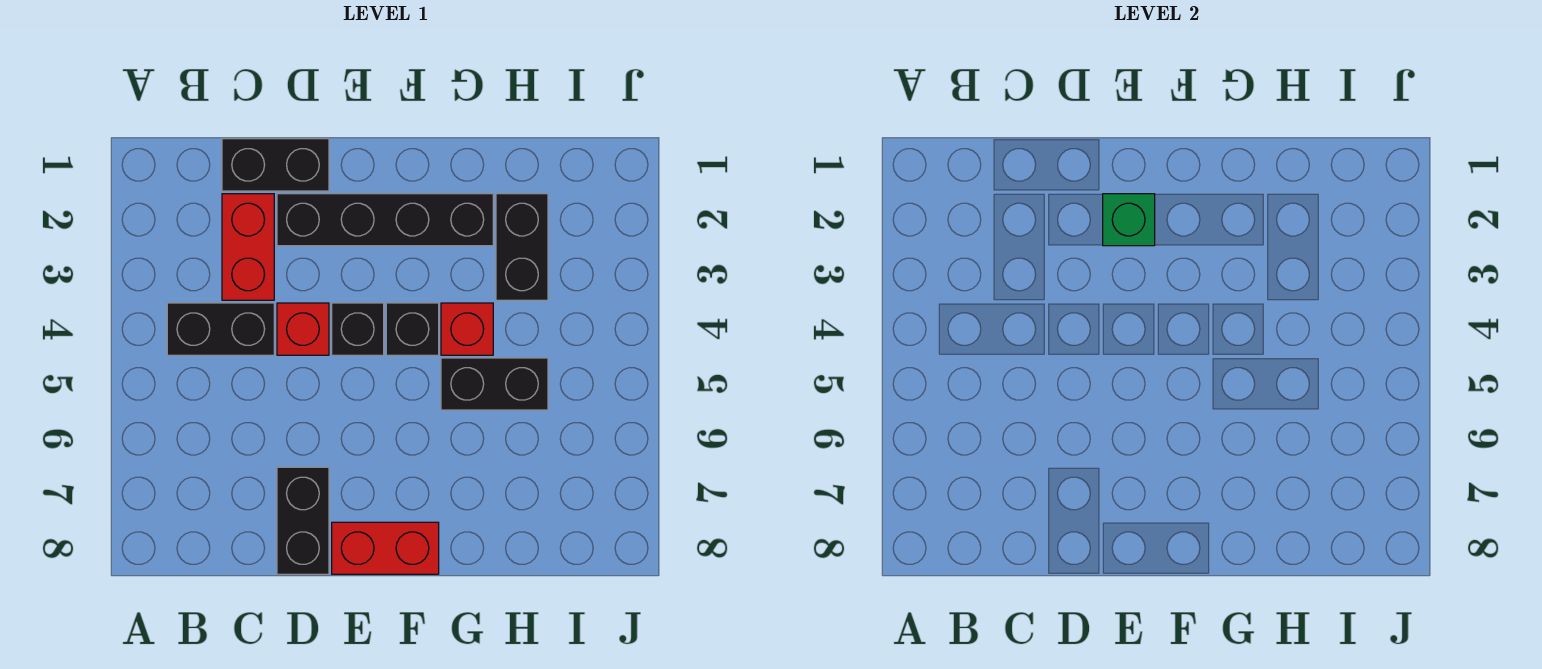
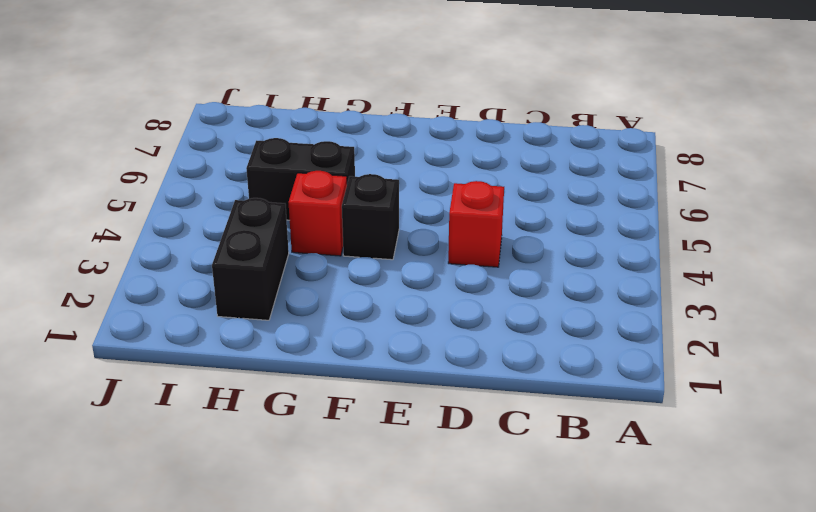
none -> black 1x2 brick [167,303,274,355]
none -> black 1x2 brick [222,139,329,191]
none -> red 1x2 brick [222,194,274,300]

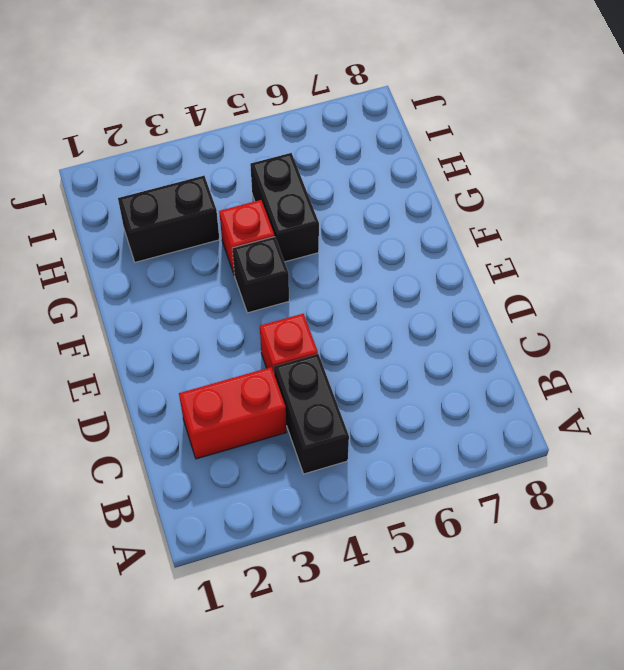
none -> black 1x2 brick [222,139,329,191]
none -> black 1x4 brick [277,194,493,246]
none -> black 1x2 brick [277,467,329,574]

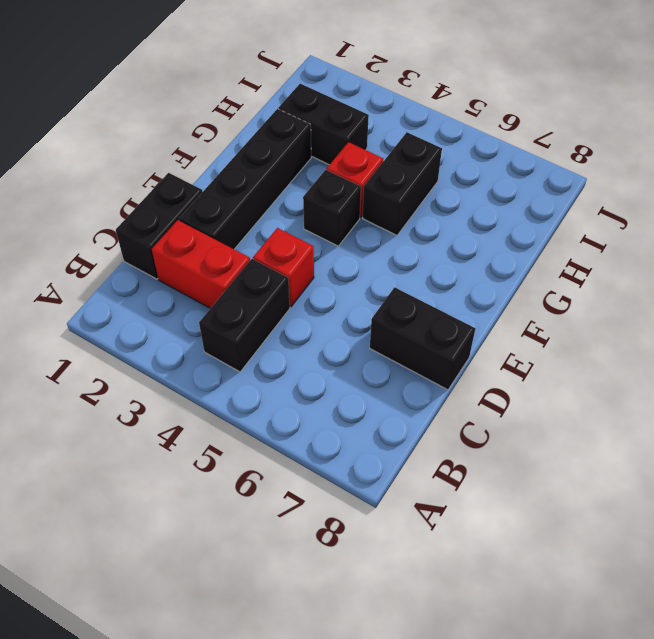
none -> black 1x1 brick [332,303,384,355]
none -> red 1x2 brick [332,522,439,574]
none -> green 1x1 brick [1103,194,1155,246]

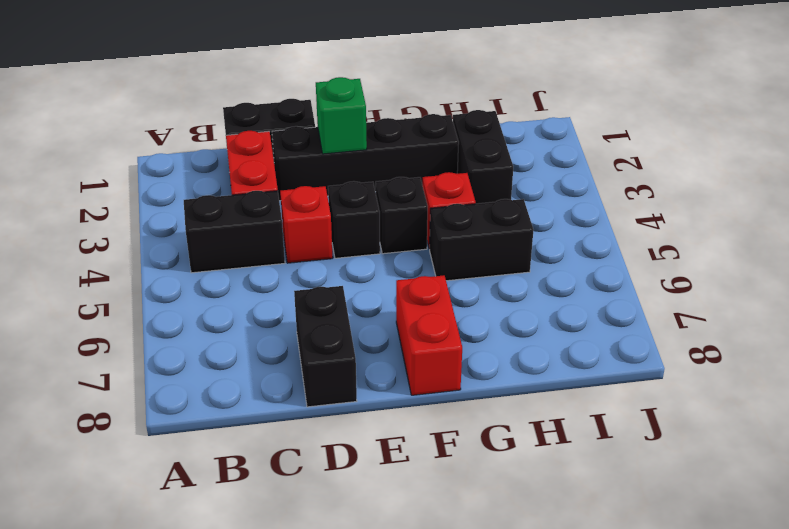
red 1x2 brick [396,275,462,395] -> red 1x2 brick turned to [332,522,439,574]

